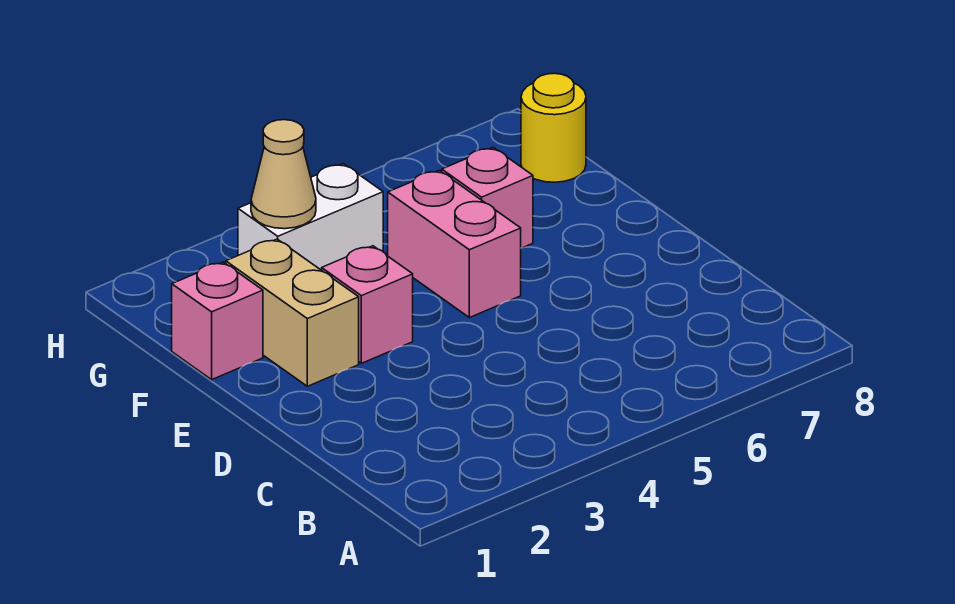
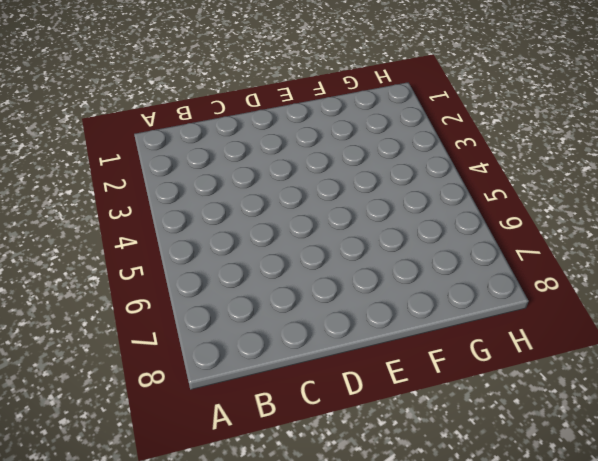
none -> tan 1x2 brick [226,239,359,386]
none -> pink 1x1 brick [322,246,413,363]

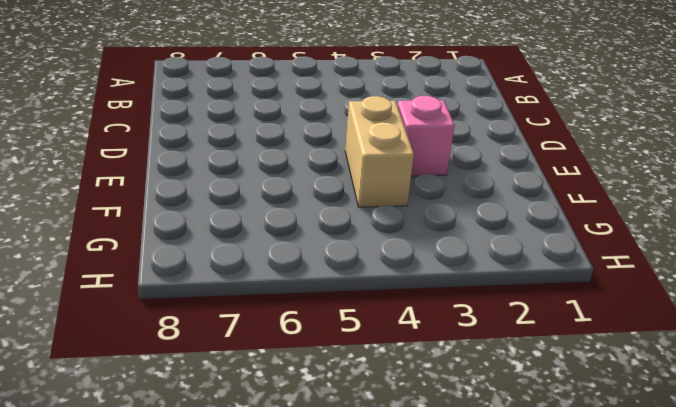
tan 1x2 brick [345,96,414,207] -> tan 1x2 brick moved to [226,239,359,386]
none -> pink 1x2 brick [388,170,521,318]
none -> pink 1x1 brick [172,262,263,380]

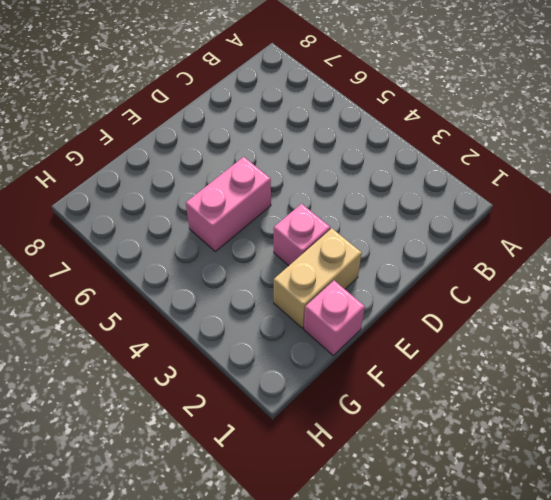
none -> pink 1x1 brick [442,147,533,248]
none -> white 1x2 brick [238,164,383,270]

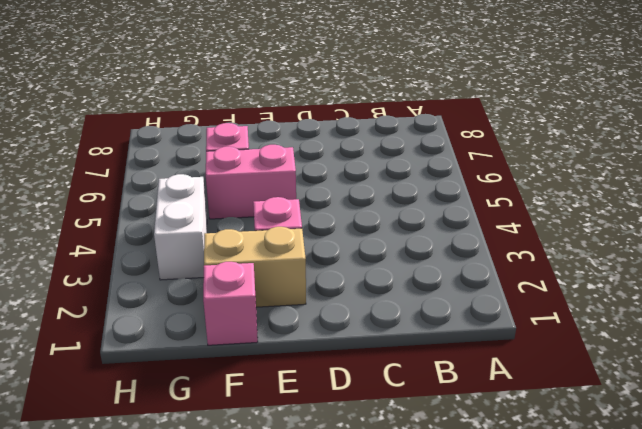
none -> yellow 1x1 round brick [521,73,586,182]
none -> tan 1x1 cone [251,120,316,229]

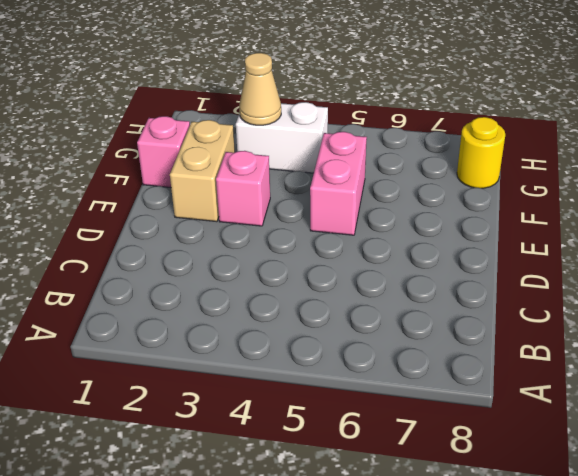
none -> pink 1x1 brick [442,147,533,248]

